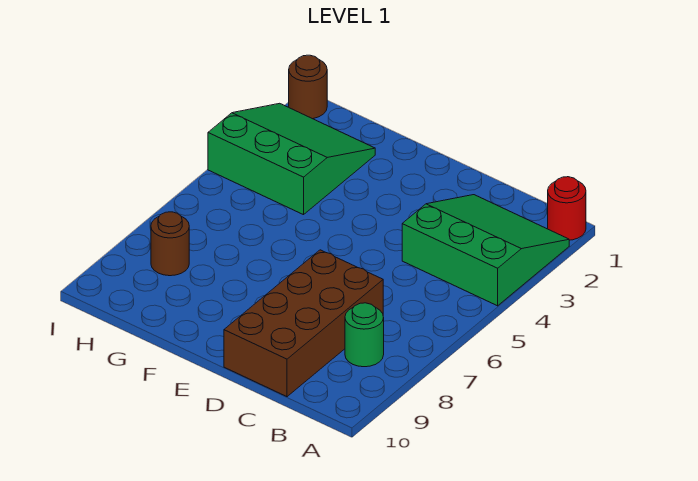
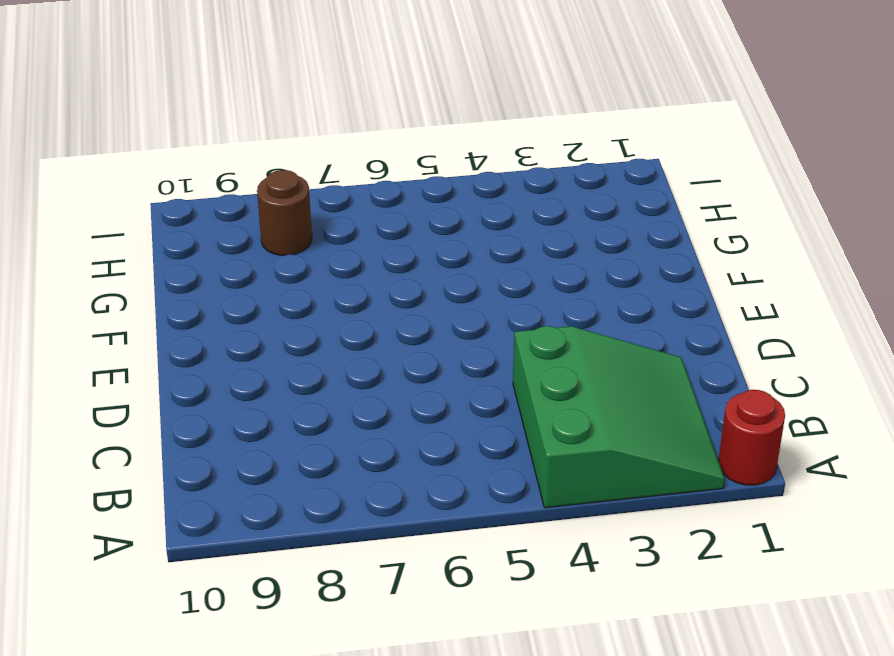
none -> green 1x1 round brick [345,303,384,367]
none -> brown 2x4 brick [224,250,383,397]

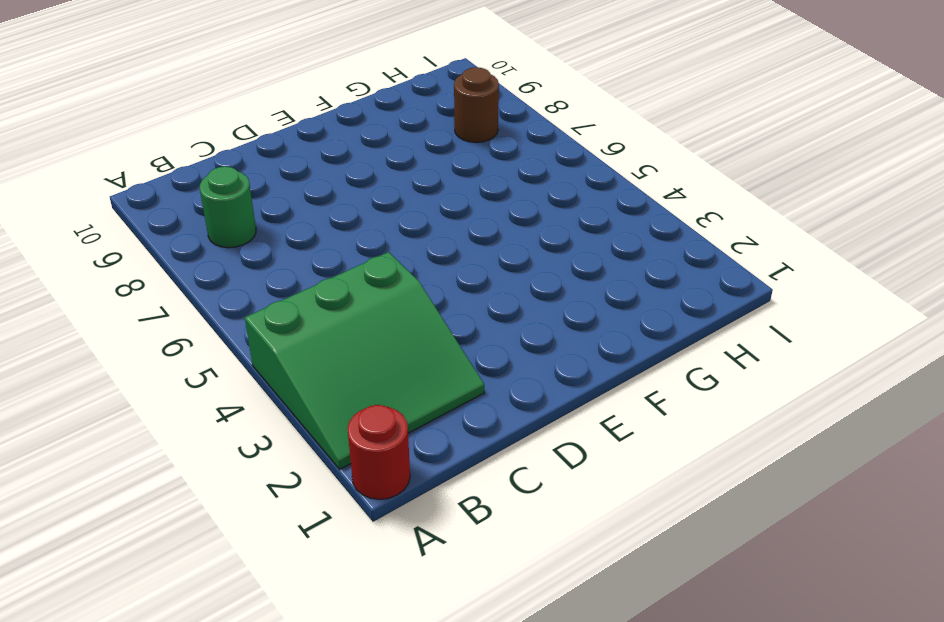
none -> brown 2x4 brick [224,250,383,397]
none -> green 3x3 slope [208,103,375,215]

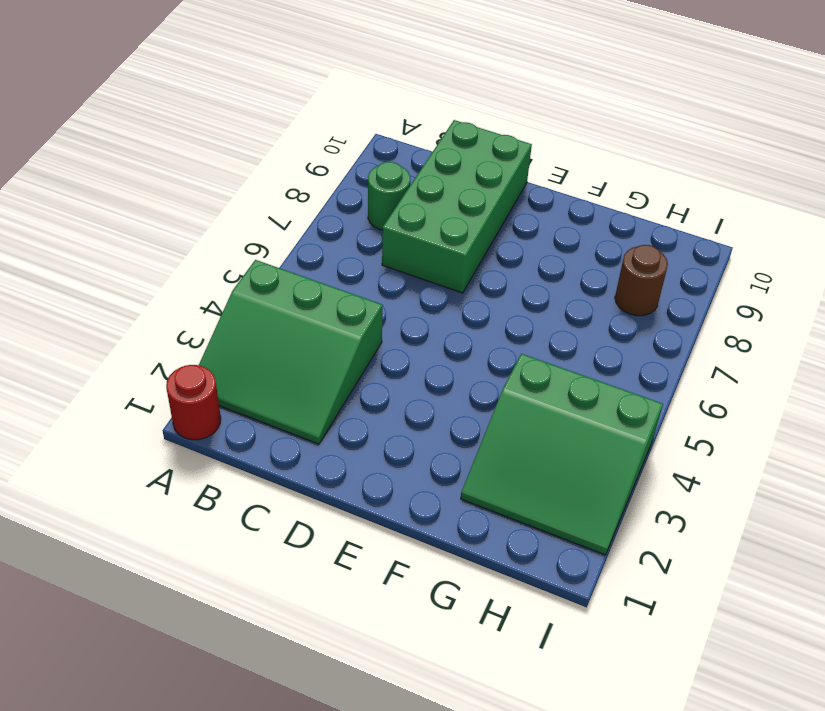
green 2x4 brick [382,120,532,293] -> brown 2x4 brick [224,250,383,397]
none -> brown 1x1 round brick [289,55,327,119]

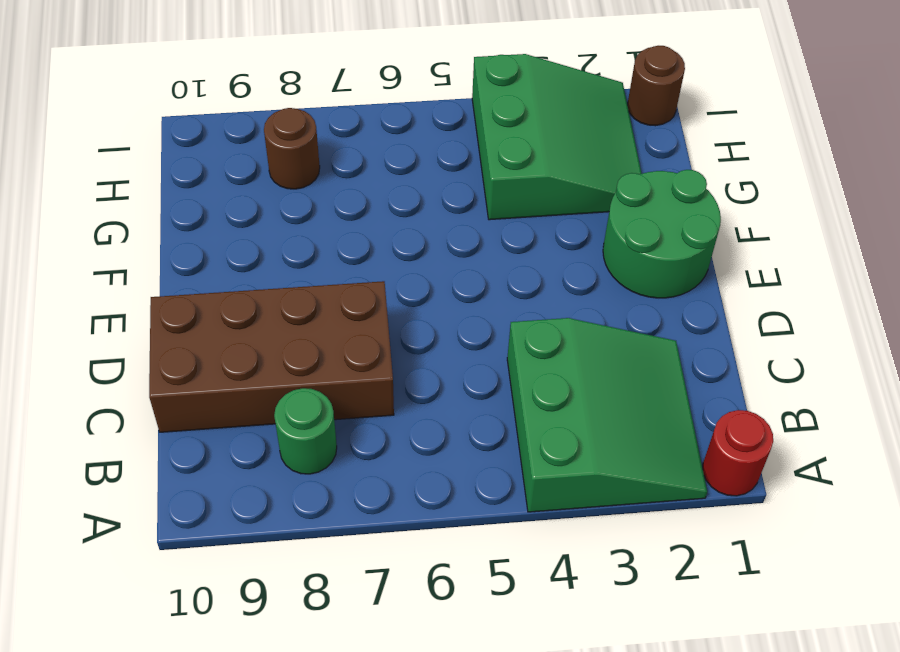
green 2x2 round brick [603,170,721,298] -> none

